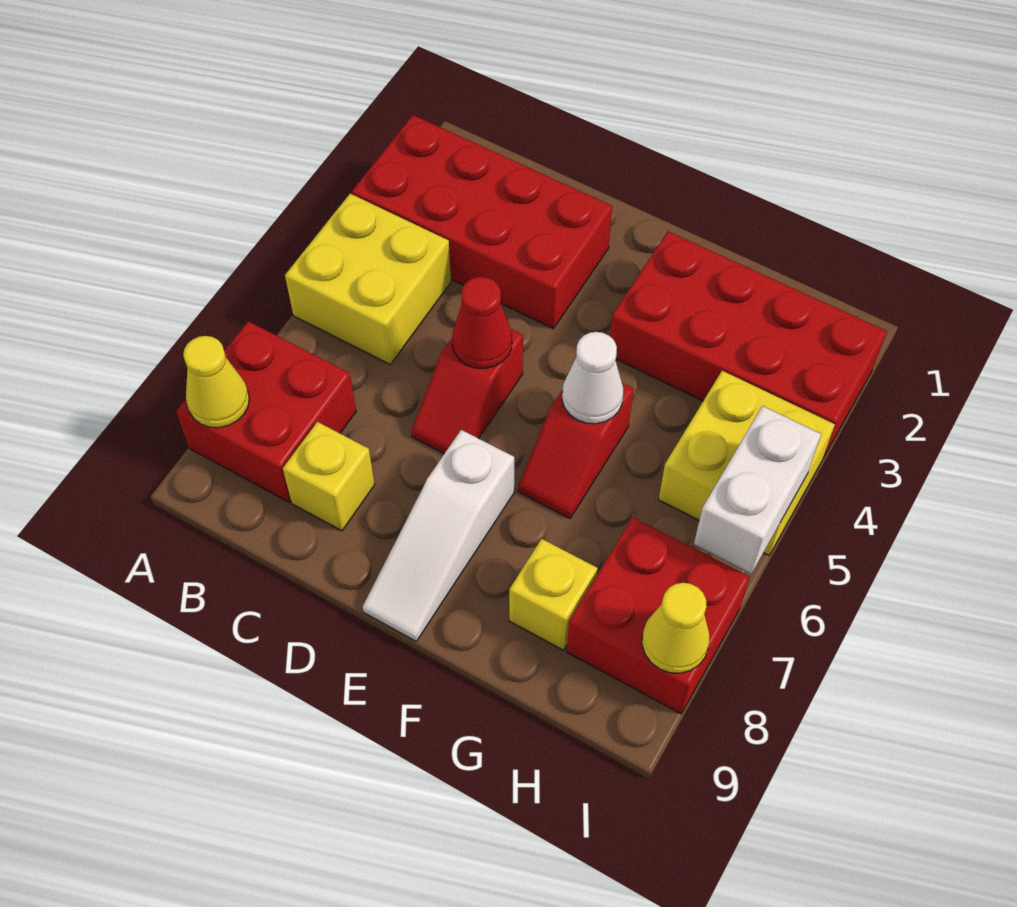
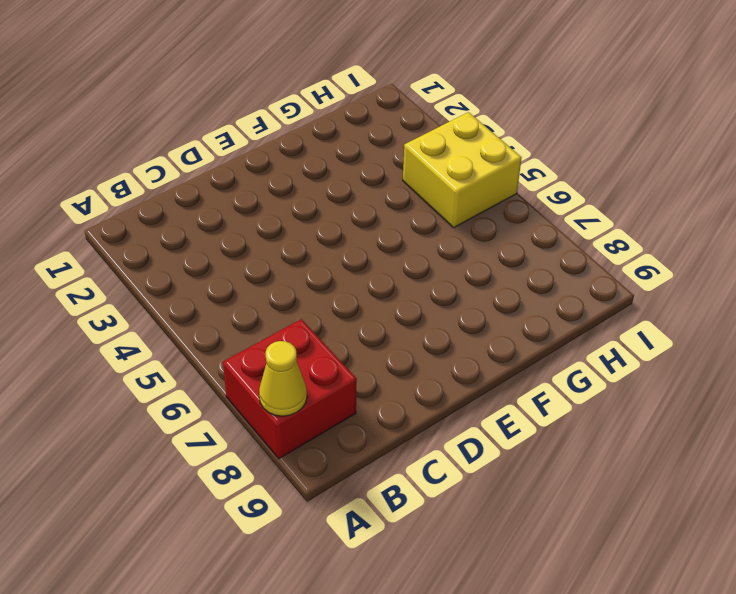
none -> red 2x4 brick [352,115,612,329]
none -> yellow 2x2 brick [285,194,451,364]
none -> yellow 1x1 brick [283,422,375,531]

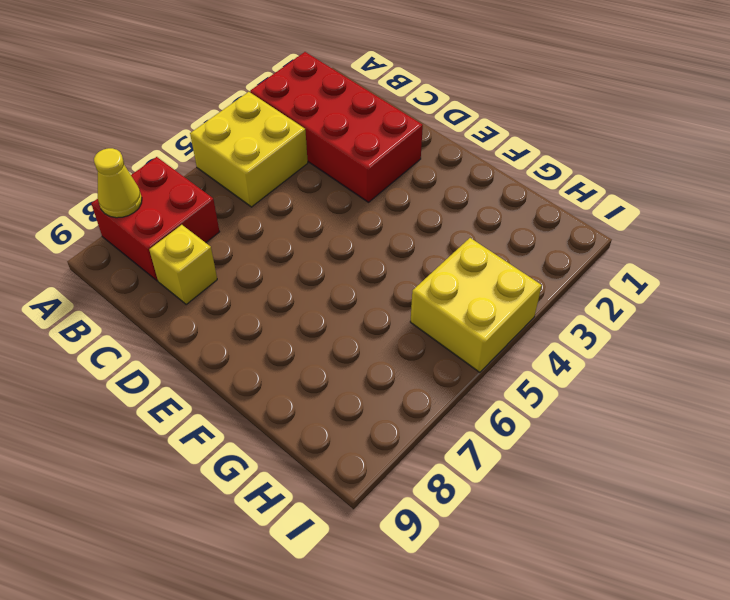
none -> red 1x2 slope [411,329,523,454]
none -> white 1x3 slope [363,430,514,641]
none -> red 2x4 brick [610,231,887,458]

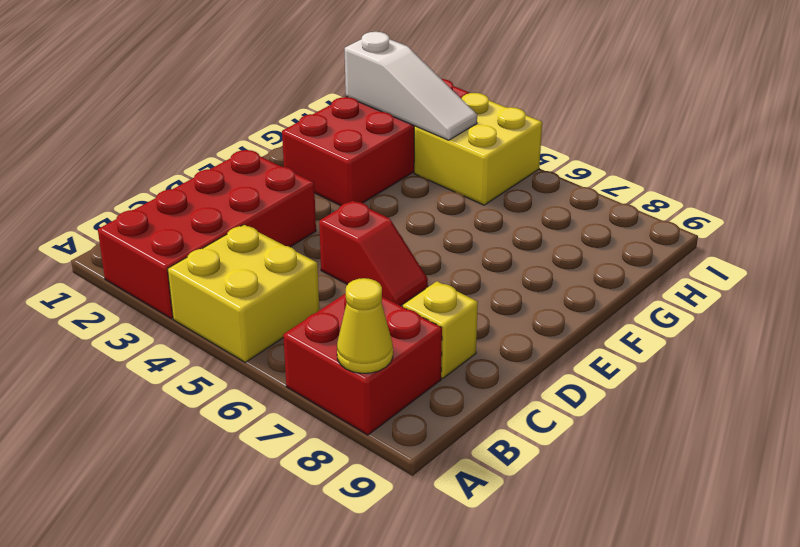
white 1x3 slope [345,32,477,140] -> white 1x3 slope moved to [363,430,514,641]
none -> red 1x2 slope [518,383,633,518]
none -> yellow 1x1 brick [509,539,598,650]
none -> red 2x2 brick [566,517,750,714]

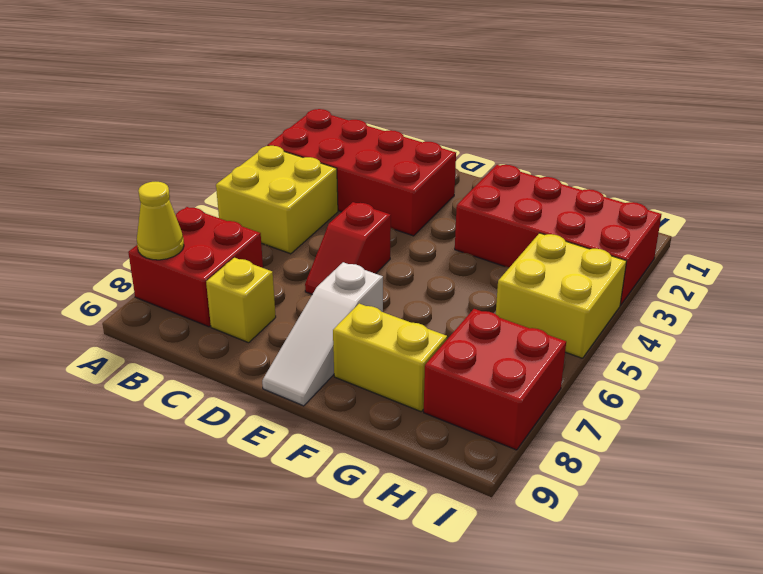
yellow 1x2 brick [333,304,447,412] -> yellow 1x1 brick [509,539,598,650]
none -> red 1x2 slope [518,383,633,518]
none -> red 1x1 cone [452,277,512,369]
none -> white 1x1 cone [562,332,623,424]

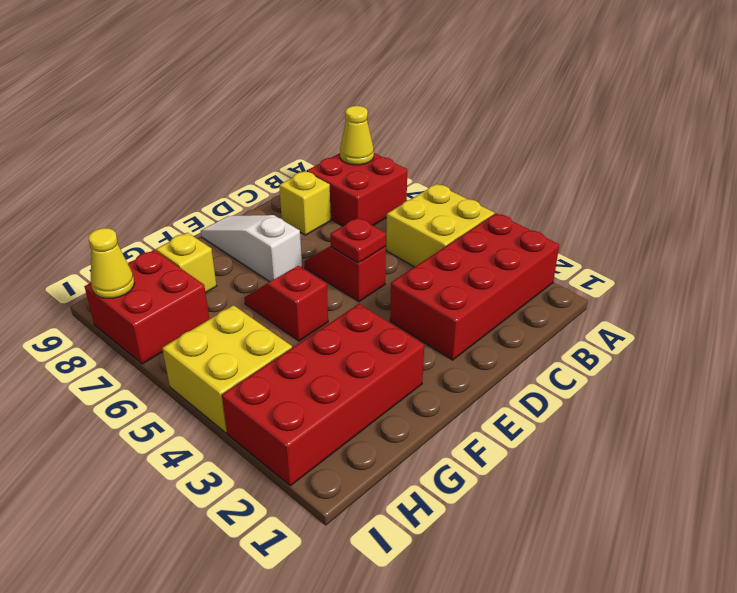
red 1x1 plate [330,218,386,263] -> red 1x1 cone [452,277,512,369]
none -> white 1x1 cone [562,332,623,424]
none -> white 1x2 brick [694,406,821,574]

